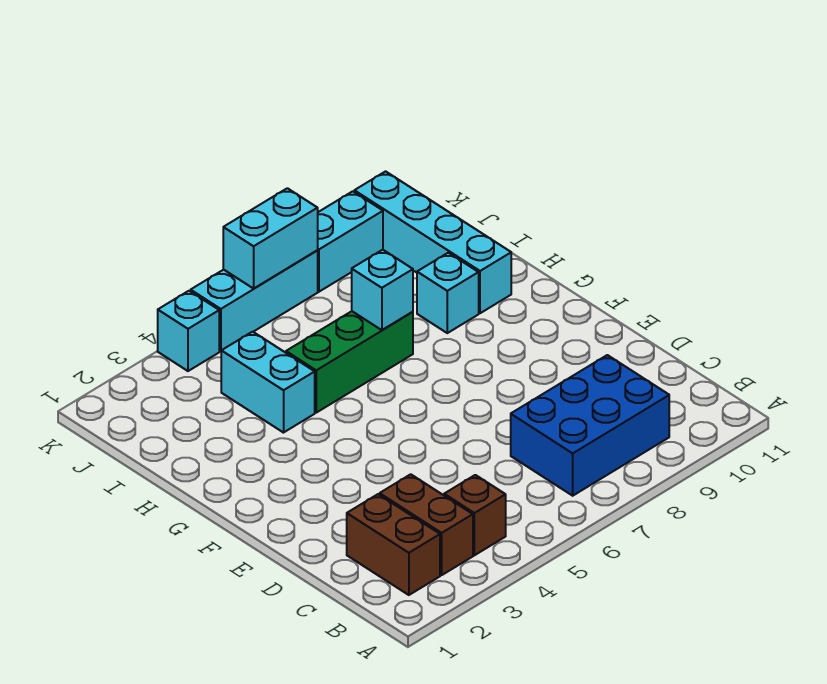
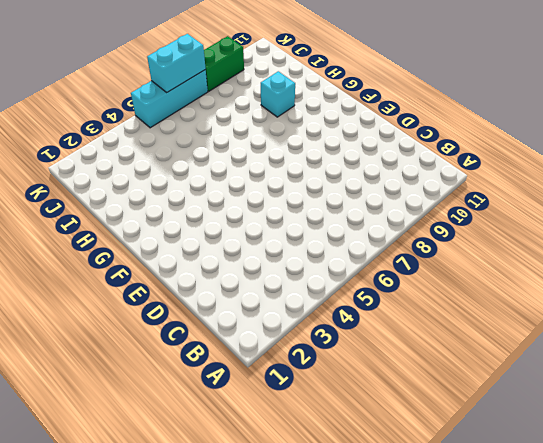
green 1x2 brick [204,36,244,91] -> cyan 1x2 brick [317,191,383,292]
none -> brown 1x2 brick [347,494,440,595]
none -> brown 1x2 brick [380,474,473,575]
none -> brown 1x1 brick [444,475,506,555]

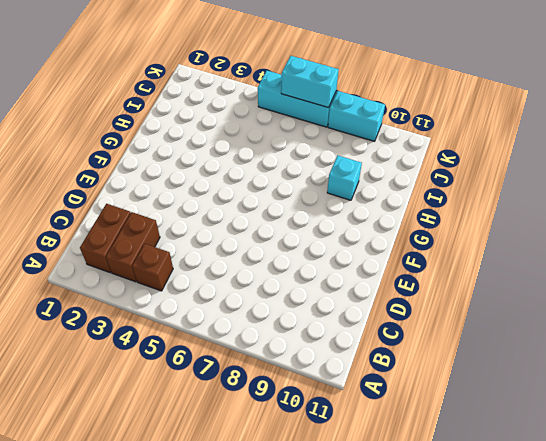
none -> blue 2x3 brick [511,355,669,496]
none -> cyan 1x2 brick [221,332,315,433]
none -> green 1x3 brick [286,311,413,413]

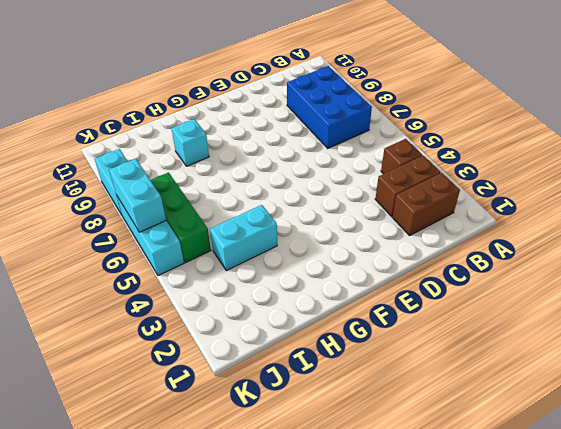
green 1x3 brick [151,173,211,263] -> green 1x3 brick moved to [286,311,413,413]
none -> cyan 1x4 brick [354,171,511,313]
none -> cyan 1x1 brick [158,291,219,371]
none -> cyan 1x1 brick [352,250,413,330]

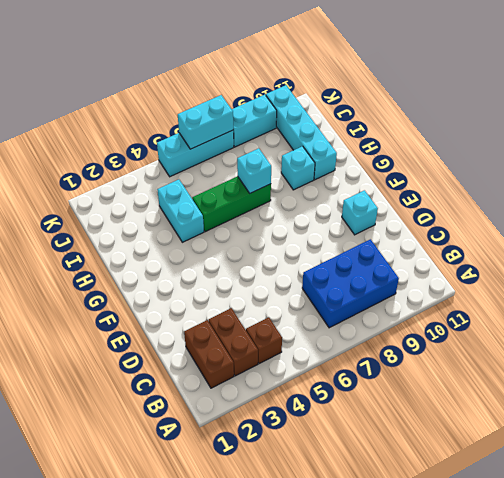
cyan 1x1 brick [342,190,378,235] -> cyan 1x1 brick moved to [158,291,219,371]

